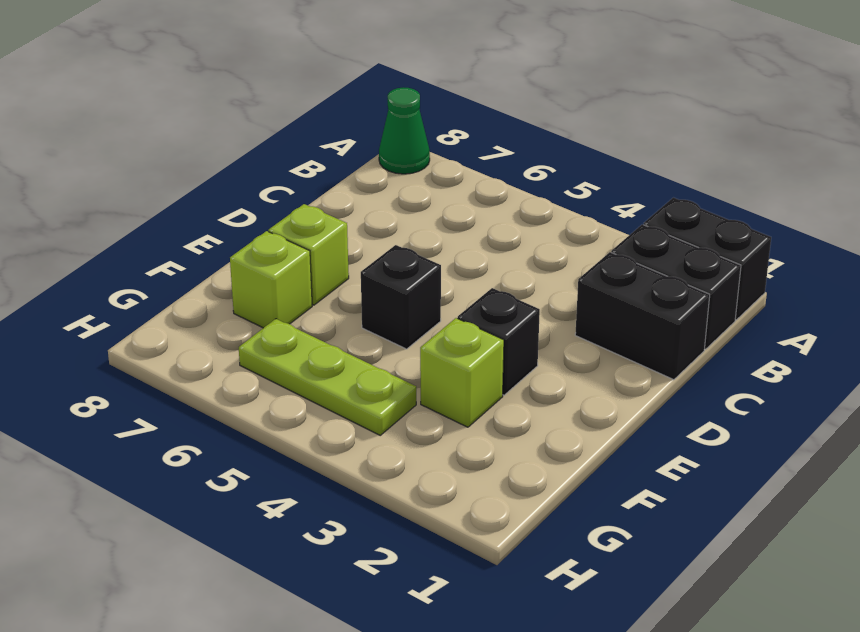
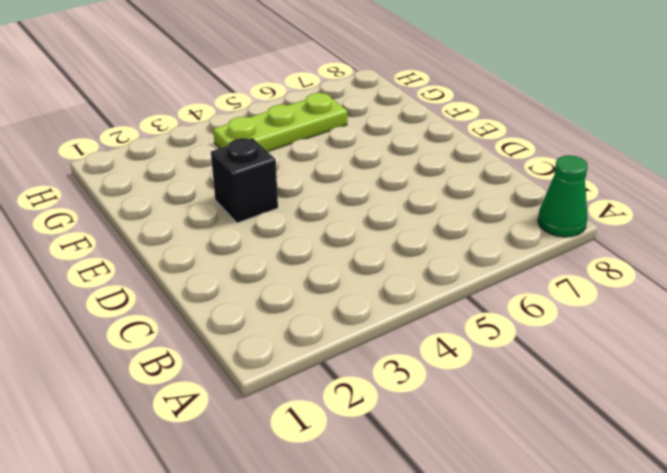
none -> black 1x2 brick [644,198,771,320]
none -> black 1x2 brick [611,224,741,349]

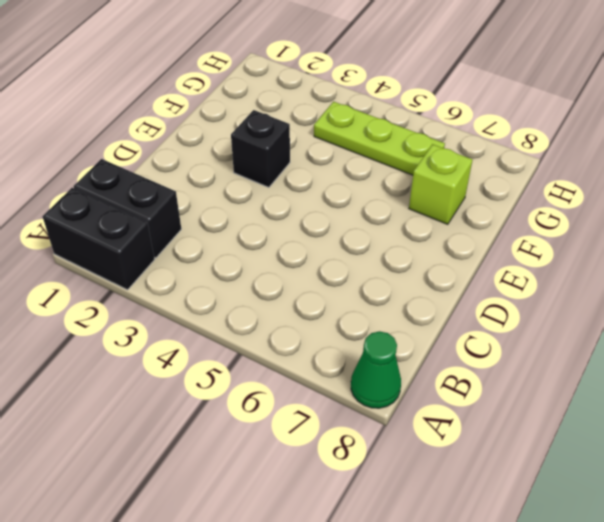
none -> black 1x2 brick [575,252,710,380]
none -> black 1x1 brick [361,245,441,349]

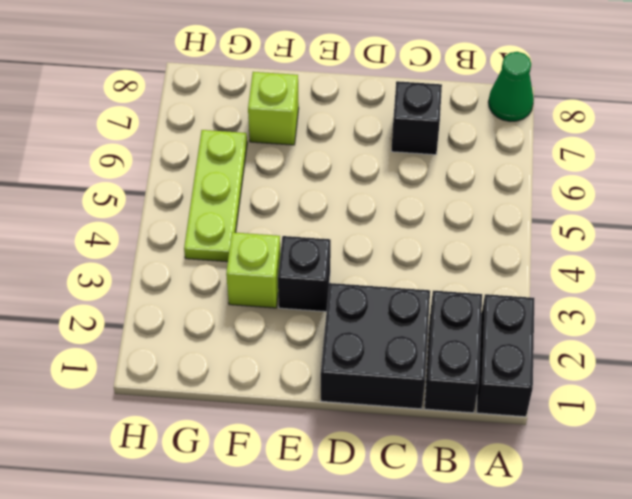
black 2x2 brick [321,283,430,409] -> black 1x2 brick [575,252,710,380]
black 1x1 brick [391,81,442,155] -> black 1x1 brick moved to [361,245,441,349]
none -> lime 1x1 brick [268,204,349,305]

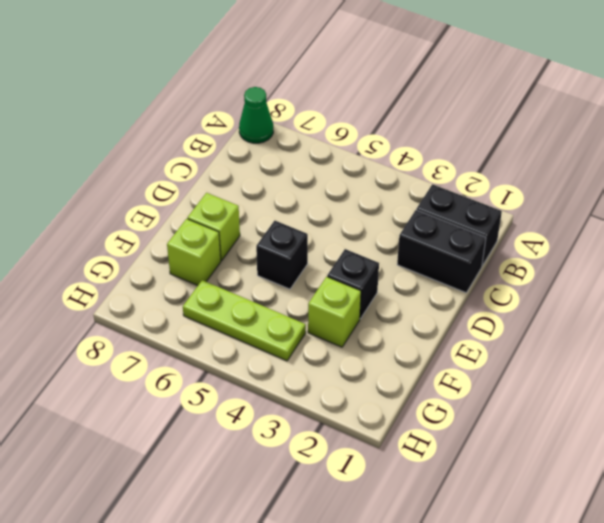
none -> black 1x2 brick [644,198,771,320]

